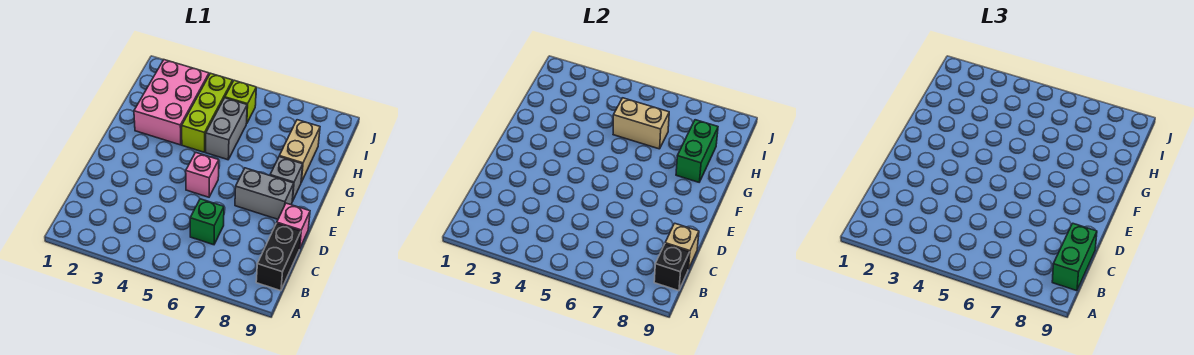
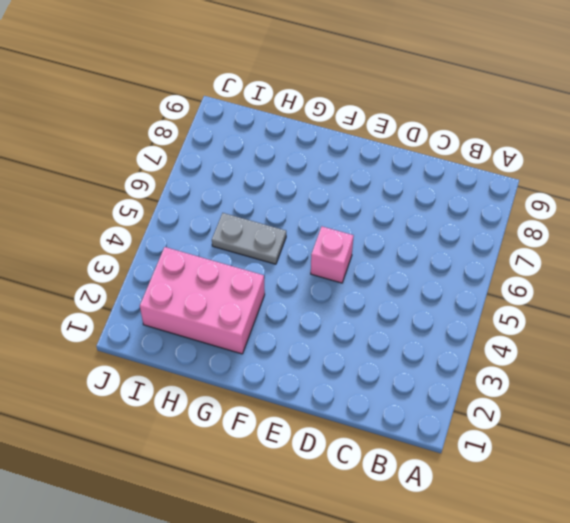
grey 1x2 plate [212,213,286,264] -> grey 1x2 brick [206,98,247,160]
none -> black 1x2 brick [256,223,301,291]
none -> green 1x1 brick [190,199,224,245]
none -> pink 1x1 brick [277,203,310,249]

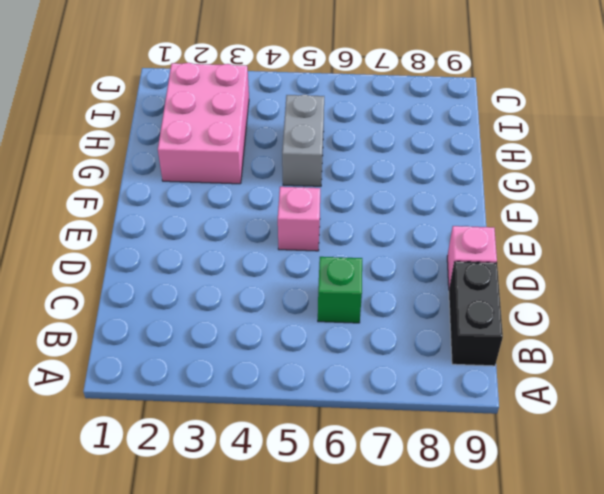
none -> grey 1x2 brick [235,168,294,219]
none -> grey 1x1 brick [270,157,303,201]
none -> lime 1x3 brick [182,73,233,152]

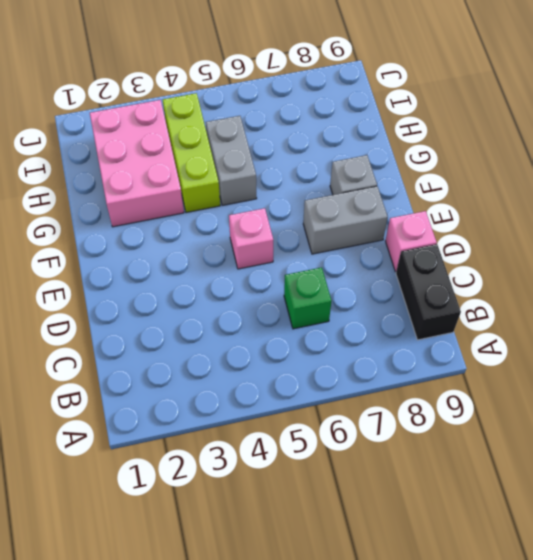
none -> tan 1x2 brick [279,120,320,182]
none -> lime 1x1 brick [225,80,256,123]
none -> black 1x1 brick [654,244,690,291]

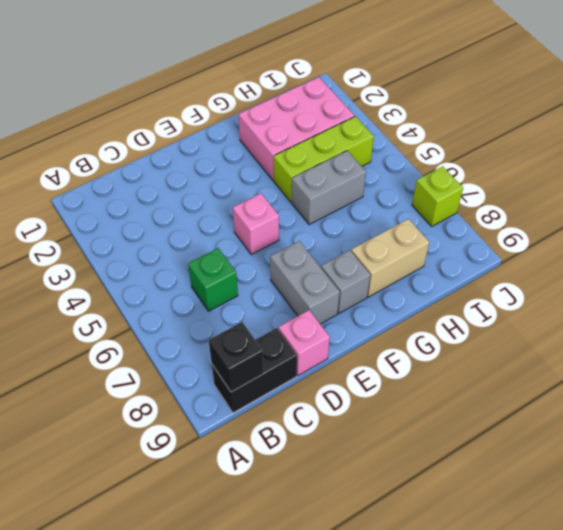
lime 1x1 brick [412,166,463,226] -> lime 1x1 brick moved to [225,80,256,123]
none -> tan 1x1 brick [665,223,699,269]
none -> green 1x2 brick [676,120,718,182]
none -> tan 1x2 brick [613,98,669,149]

